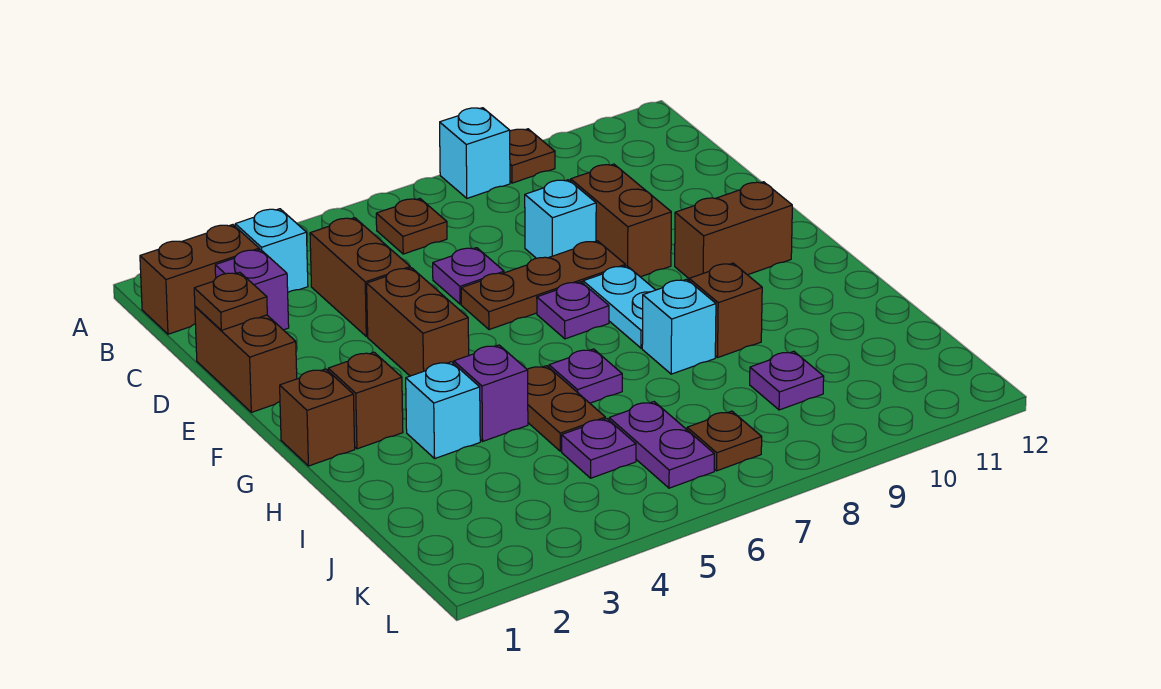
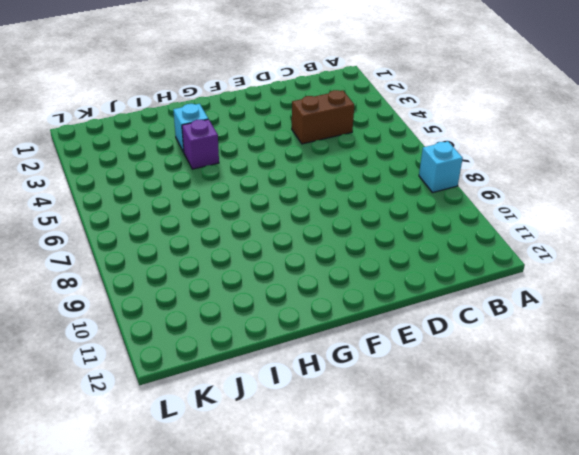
none -> brown 1x1 plate [510,129,555,183]
none -> brown 1x2 brick [140,225,259,334]
none -> cyan 1x1 brick [235,209,308,292]

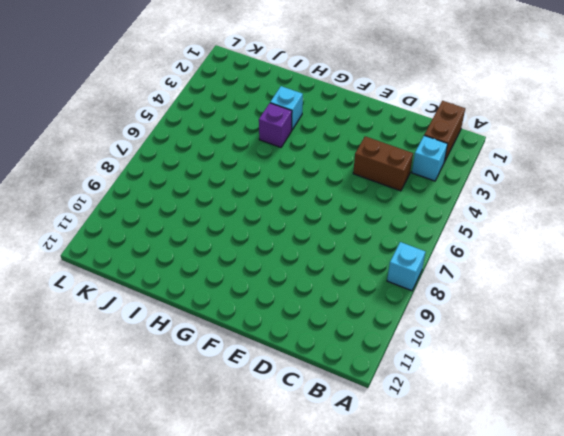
none -> brown 1x1 plate [510,129,555,183]
none -> brown 1x1 plate [376,199,447,254]
none -> purple 1x1 brick [215,250,289,330]

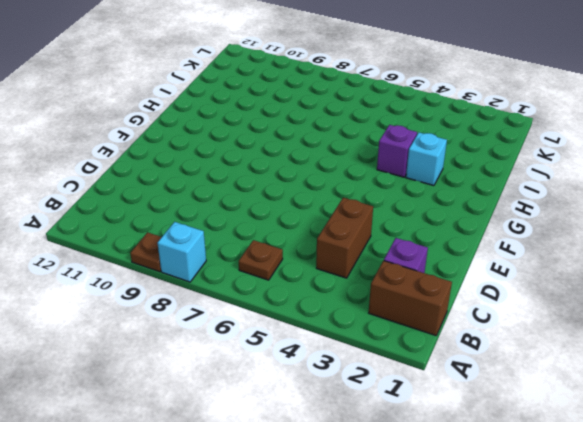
none -> cyan 1x1 brick [235,209,308,292]
none -> brown 1x2 brick [195,307,297,412]
none -> purple 1x1 plate [433,248,504,304]

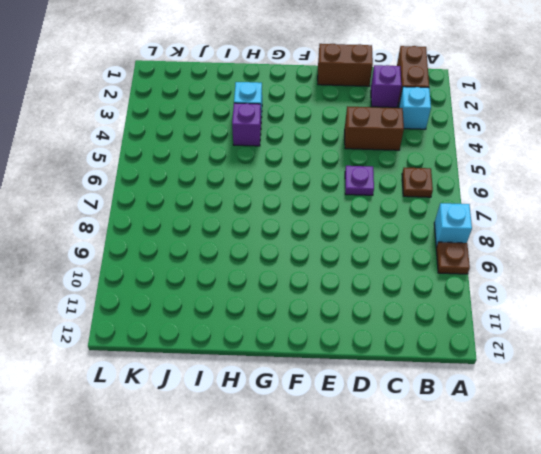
none -> cyan 1x1 brick [525,180,596,258]
none -> brown 1x2 brick [571,164,671,277]
none -> brown 1x2 brick [367,268,469,376]

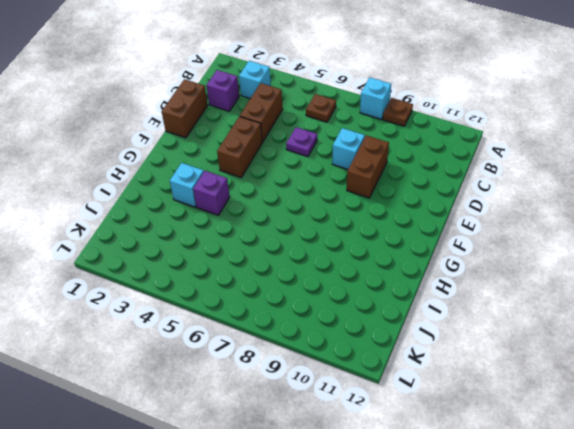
none -> brown 1x2 brick [140,225,259,334]
none -> brown 1x3 plate [461,241,625,330]
none -> purple 1x1 plate [537,282,609,339]

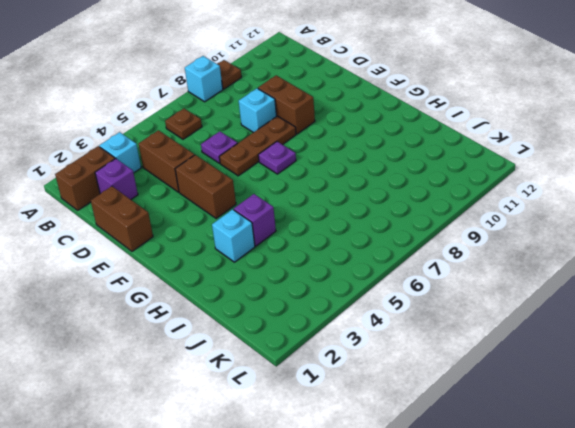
none -> cyan 1x2 plate [583,266,655,348]
none -> brown 1x2 brick [675,182,792,279]
none -> brown 1x1 brick [280,369,355,466]

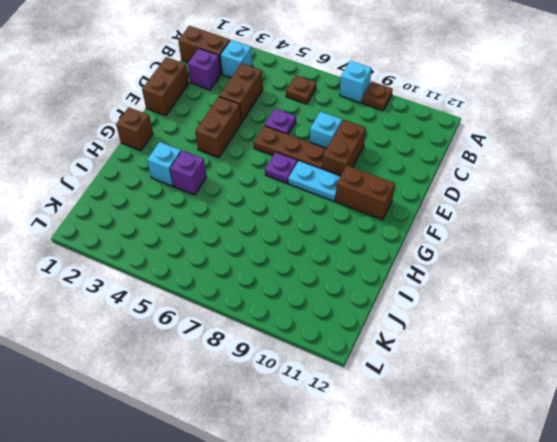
cyan 1x2 plate [288,161,341,201] -> cyan 1x2 plate turned to [583,266,655,348]
none -> brown 1x1 brick [328,352,403,449]
none -> brown 1x2 plate [527,366,605,451]
none -> purple 1x1 plate [549,349,622,403]

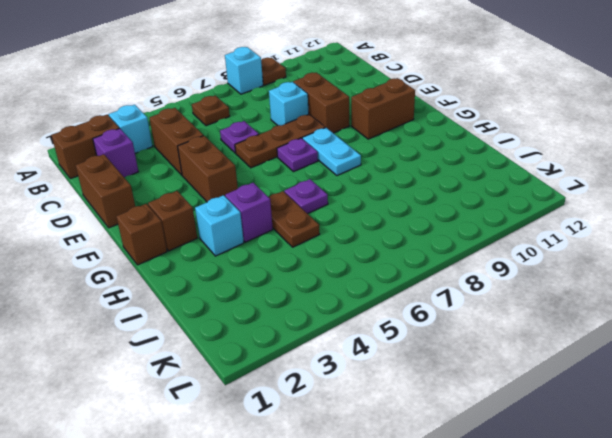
none -> cyan 1x1 brick [642,279,716,374]
none -> brown 1x1 brick [689,263,762,357]
none -> purple 1x1 plate [562,419,636,478]

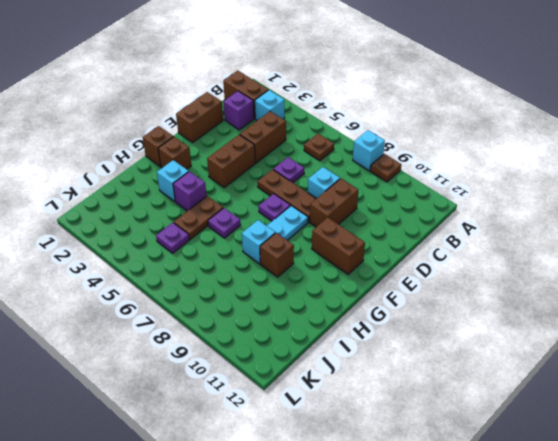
none -> purple 1x2 plate [609,402,714,488]
none -> purple 1x1 plate [750,351,824,410]
none -> brown 1x1 plate [687,411,762,471]

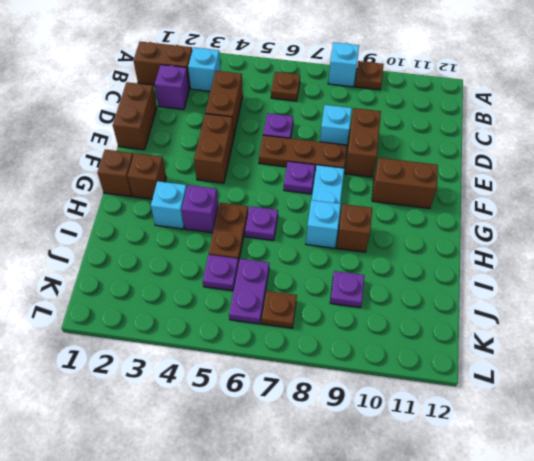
none -> brown 1x1 plate [194,272,267,330]

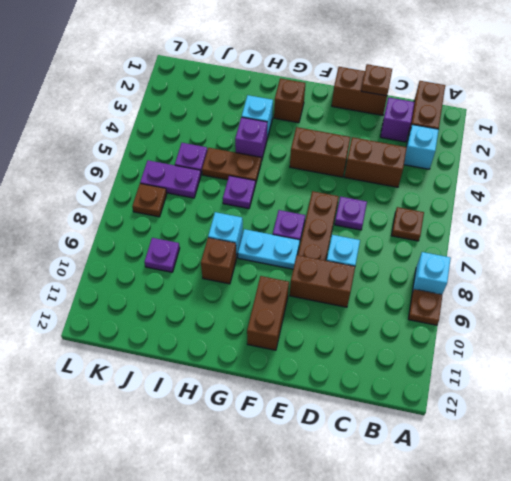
none -> brown 1x1 brick [280,369,355,466]

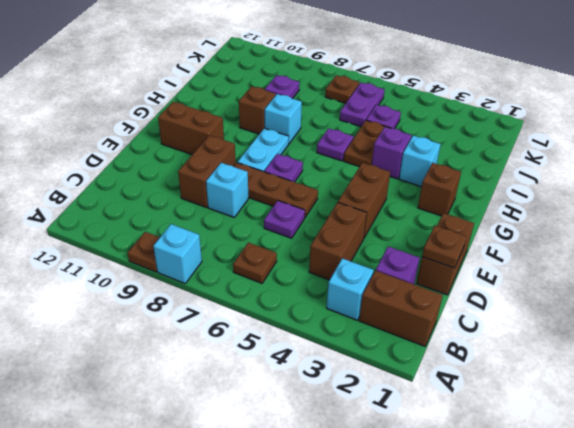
none -> brown 1x1 brick [280,369,355,466]

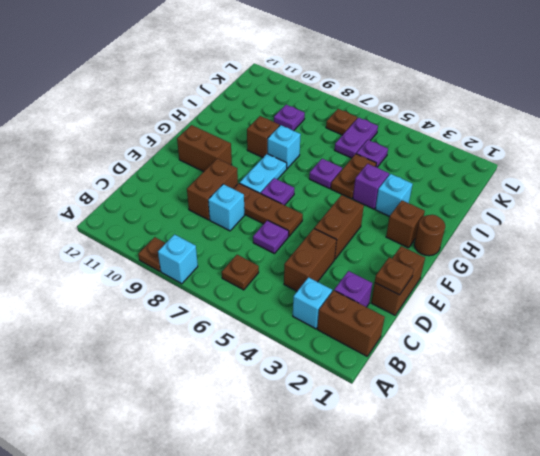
brown 1x1 round brick [414,215,445,256] -> brown 1x1 brick [280,369,355,466]

